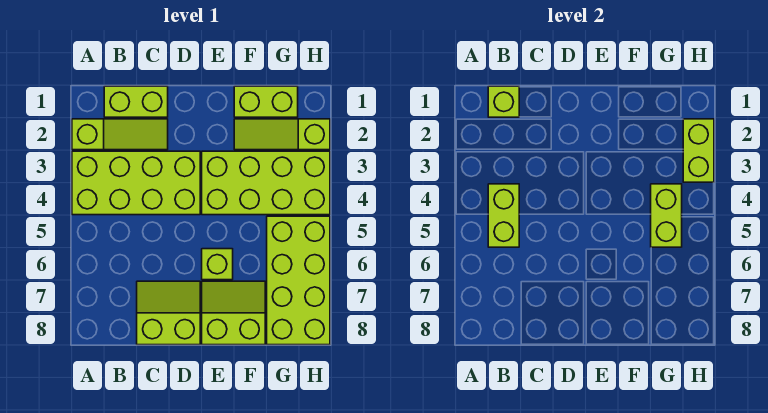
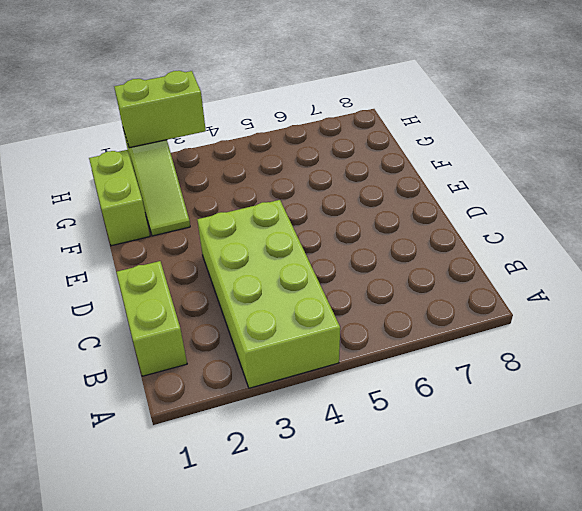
none -> lime 1x3 slope [72,119,168,150]
none -> lime 2x2 slope [137,281,200,345]
none -> lime 2x4 brick [202,151,330,215]

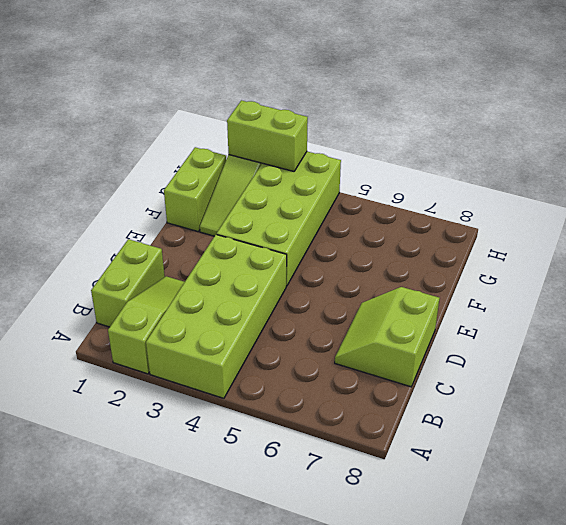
none -> lime 1x1 brick [202,249,233,280]
none -> lime 2x2 slope [202,281,265,345]
none -> lime 2x4 brick [267,216,330,345]

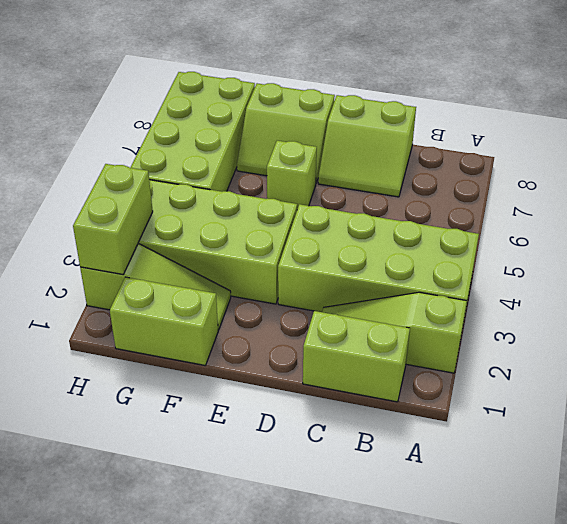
none -> lime 1x1 brick [488,86,519,117]
none -> lime 1x2 brick [488,184,519,247]
none -> lime 1x2 brick [651,184,682,247]

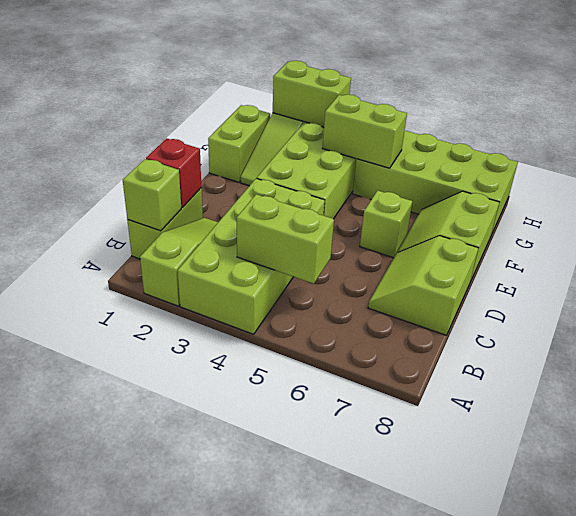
red 1x1 brick [146,138,201,208] -> none

